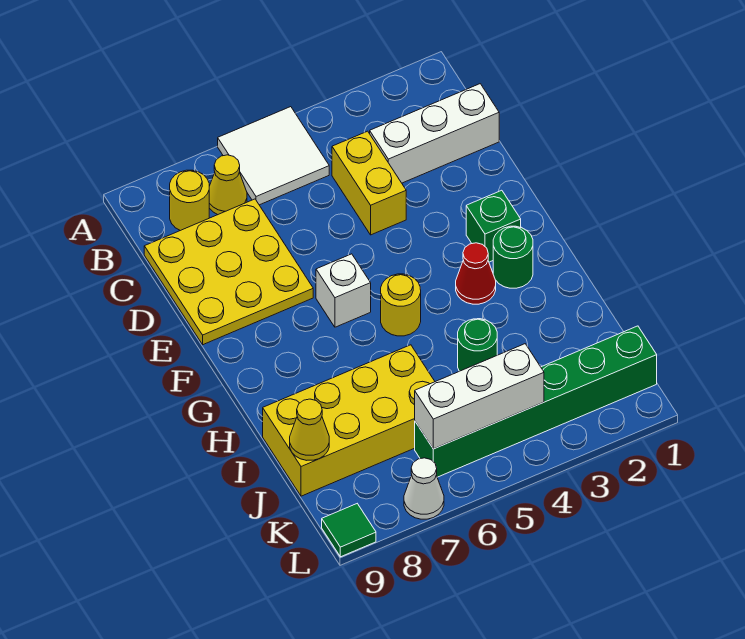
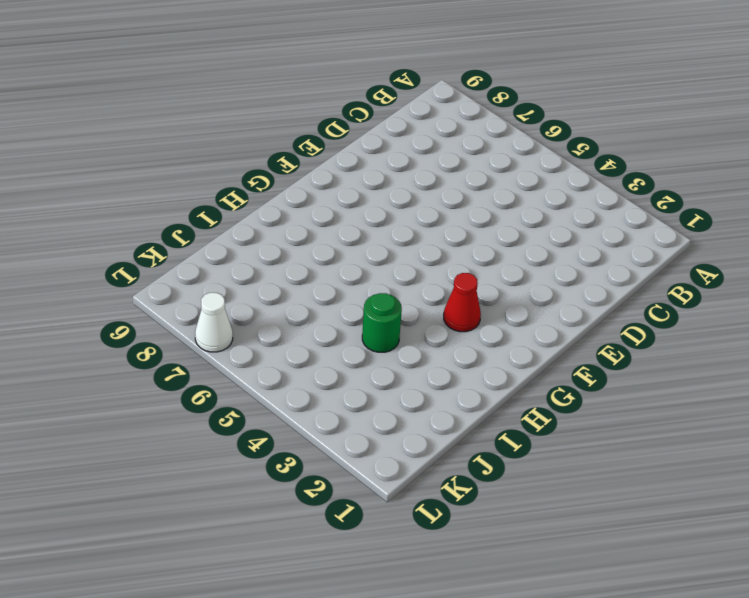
none -> white 2x2 tile [218,107,329,205]
none -> yellow 1x1 cone [209,155,247,215]
none -> yellow 1x1 round brick [170,170,209,231]

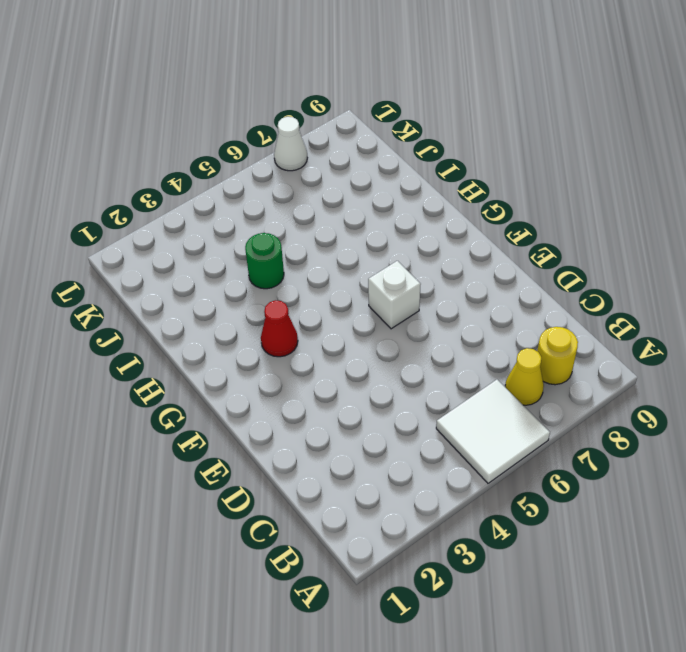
none -> white 1x3 brick [370,84,499,183]
none -> yellow 1x2 brick [332,131,406,235]
none -> yellow 3x3 plate [144,199,313,345]

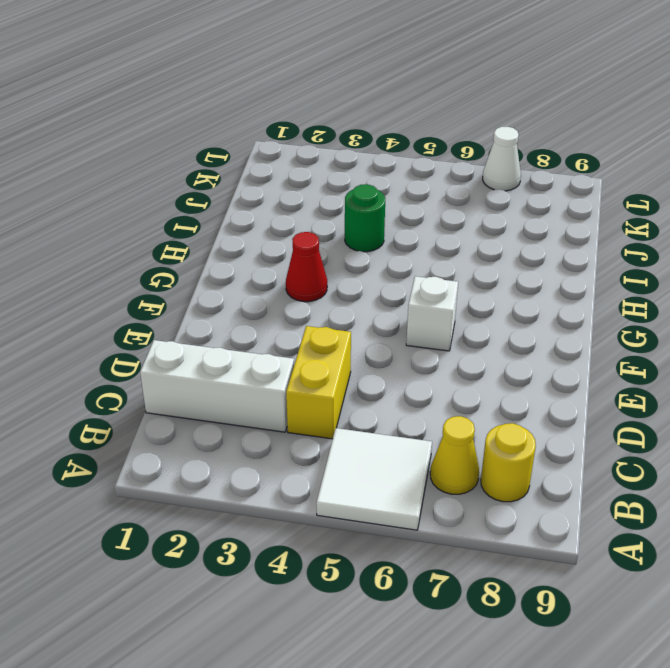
none -> yellow 3x3 plate [144,199,313,345]
none -> green 1x1 brick [466,190,521,262]
none -> green 1x1 round brick [493,226,533,288]

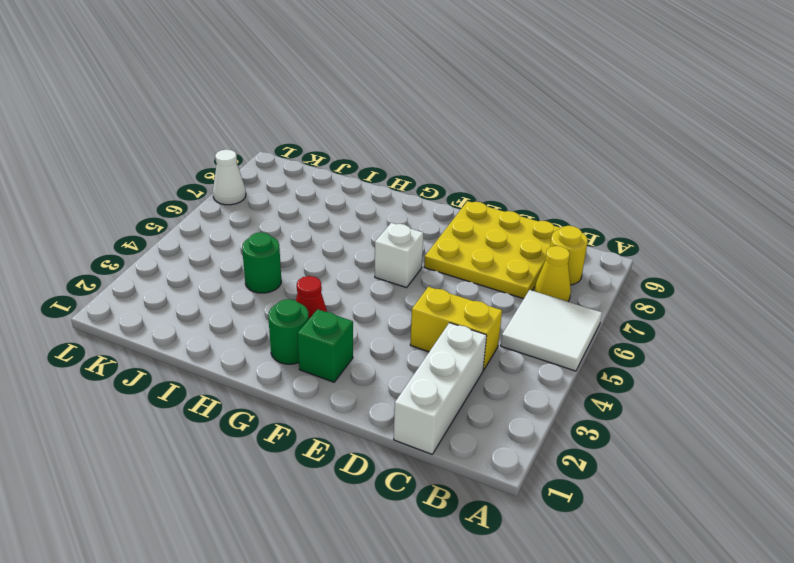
none -> yellow 1x1 round brick [381,274,421,336]
none -> yellow 2x4 brick [263,345,435,496]
none -> green 1x6 brick [415,326,657,477]

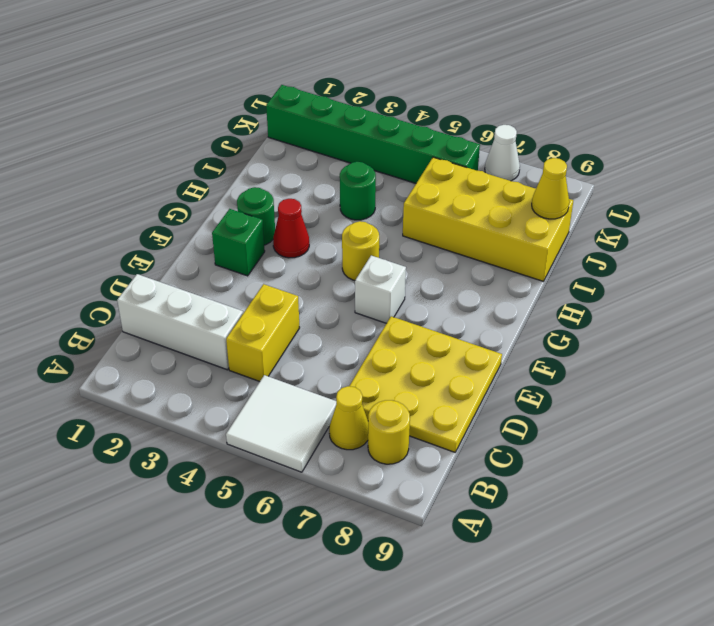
none -> green 1x1 tile [322,504,376,557]
none -> white 1x3 brick [415,344,544,449]

